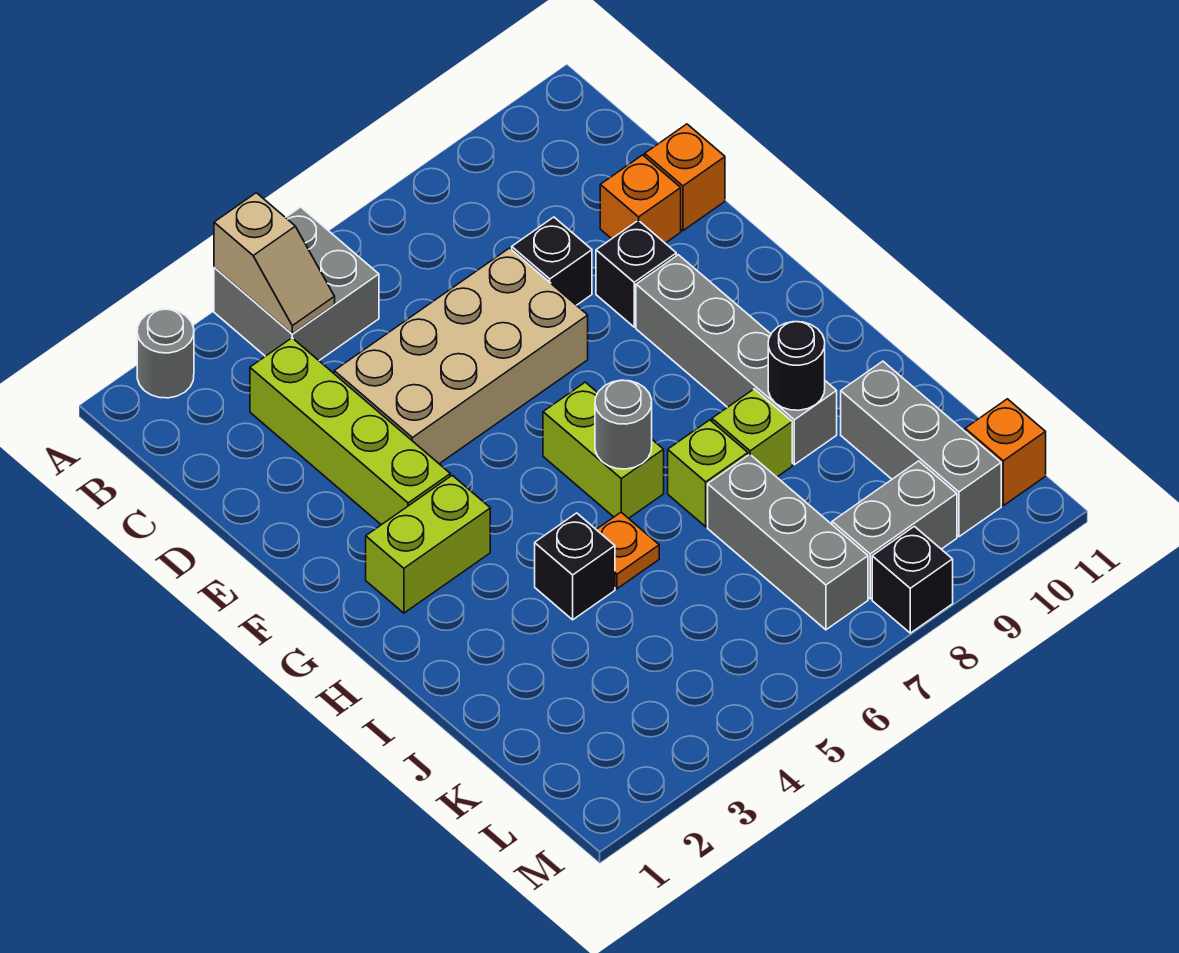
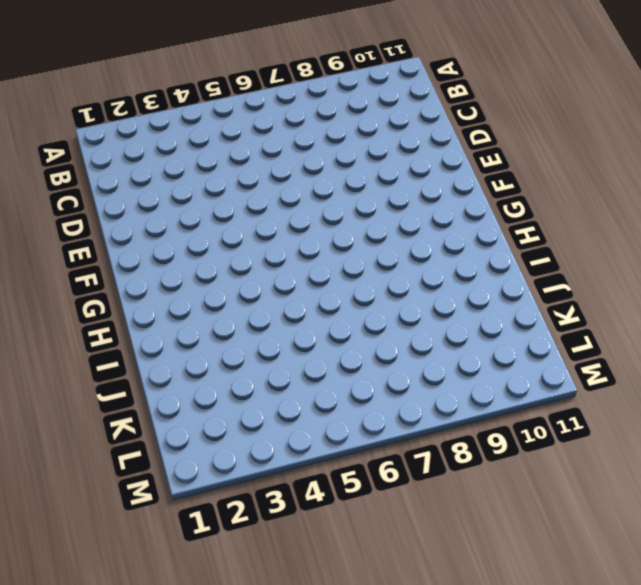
none -> grey 1x1 round brick [137,309,194,398]
none -> grey 2x2 brick [214,207,379,360]
none -> lime 1x4 brick [250,338,450,525]

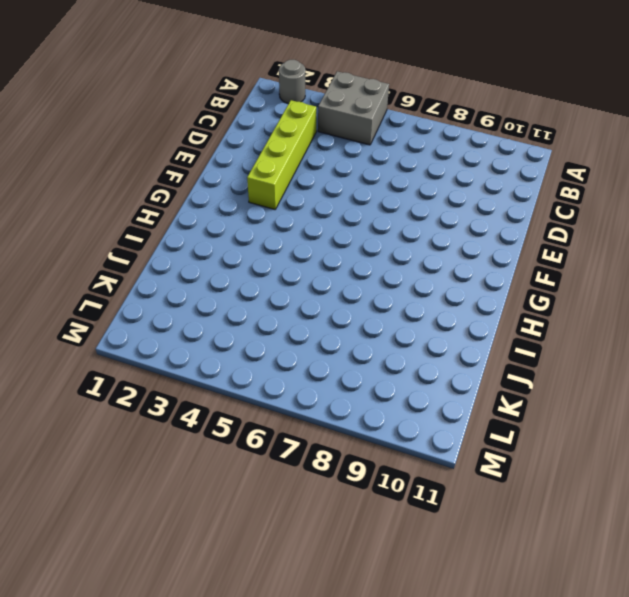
none -> tan 2x4 brick [334,248,588,464]
none -> black 1x1 brick [512,217,592,305]
none -> orange 1x1 brick [600,155,681,243]

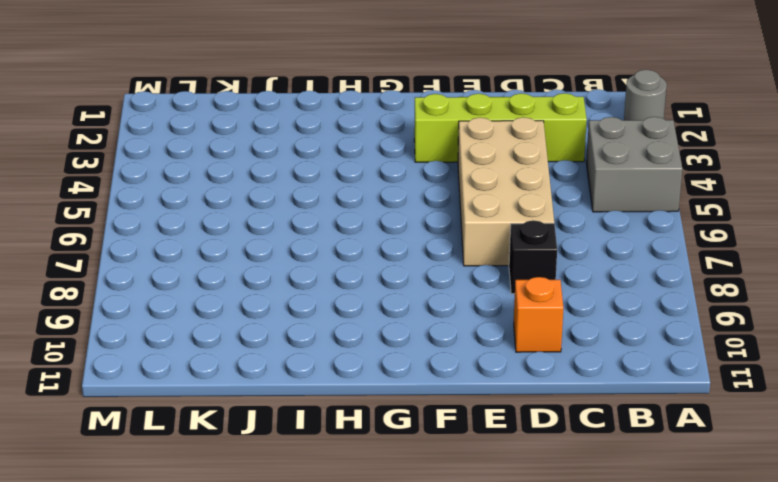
none -> orange 1x1 brick [645,124,725,231]
none -> black 1x1 brick [596,220,676,327]
none -> grey 1x4 brick [636,255,837,465]

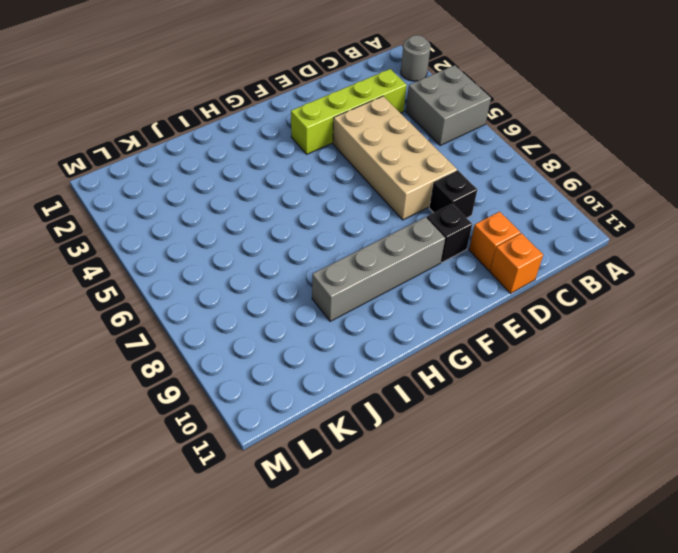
none -> lime 1x2 brick [366,475,490,613]
none -> lime 1x2 brick [543,382,664,518]
none -> black 1x1 brick [535,513,615,620]

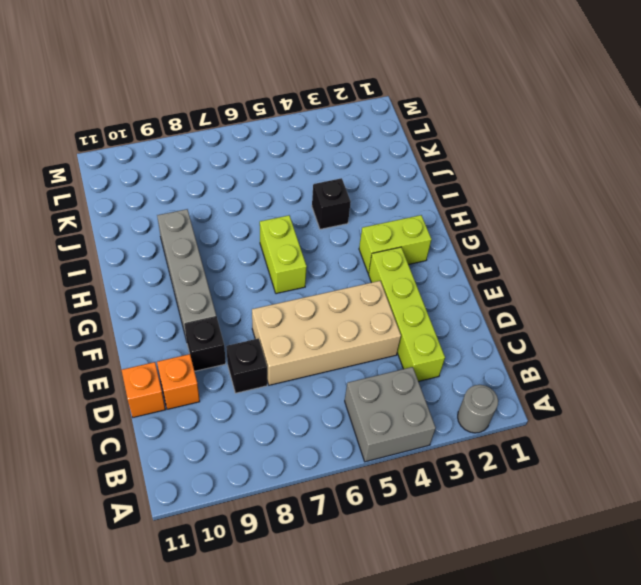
none -> orange 1x1 plate [596,512,659,589]
none -> lime 1x1 brick [668,420,748,527]
none -> lime 1x1 brick [712,389,792,477]

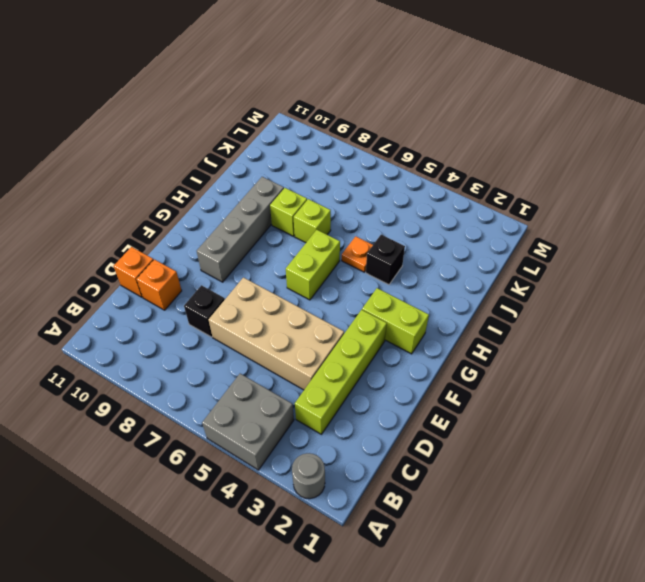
none -> black 1x1 brick [596,220,676,327]
none -> grey 1x3 brick [708,454,868,630]
none -> grey 1x3 brick [841,361,1001,537]

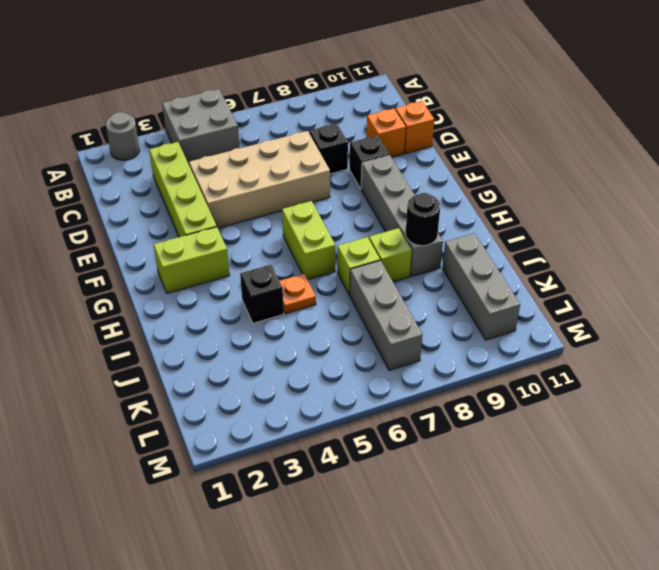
none -> grey 1x2 brick [832,461,957,599]
none -> orange 1x1 brick [965,399,1046,506]
none -> black 1x1 brick [872,526,953,633]

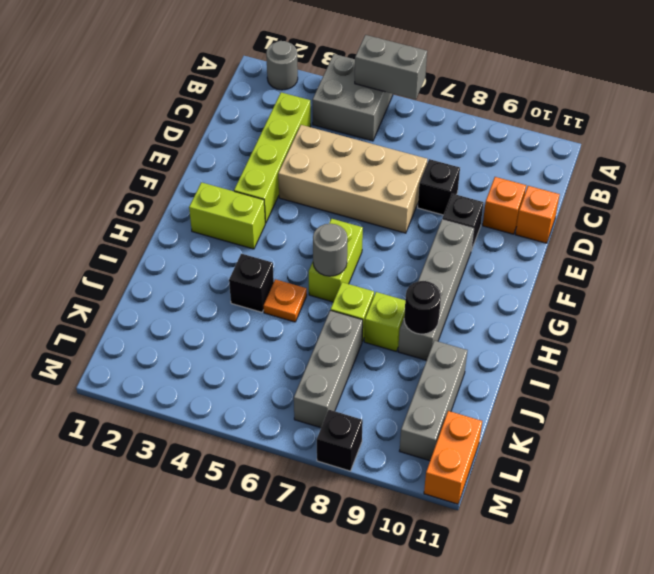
grey 1x2 brick [355,35,427,100] -> grey 1x2 brick moved to [832,461,957,599]
orange 1x2 brick [424,411,482,504] -> orange 1x1 brick [965,399,1046,506]
none -> tan 1x2 slope [214,193,335,334]

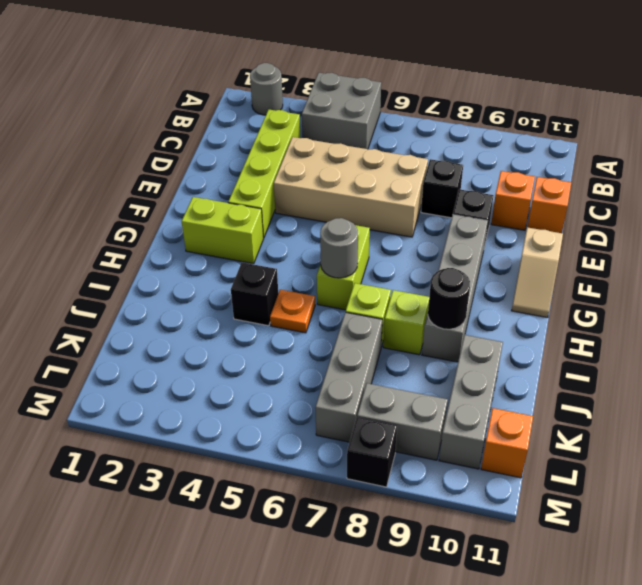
tan 1x2 slope [512,227,563,318] -> tan 1x2 slope moved to [214,193,335,334]

